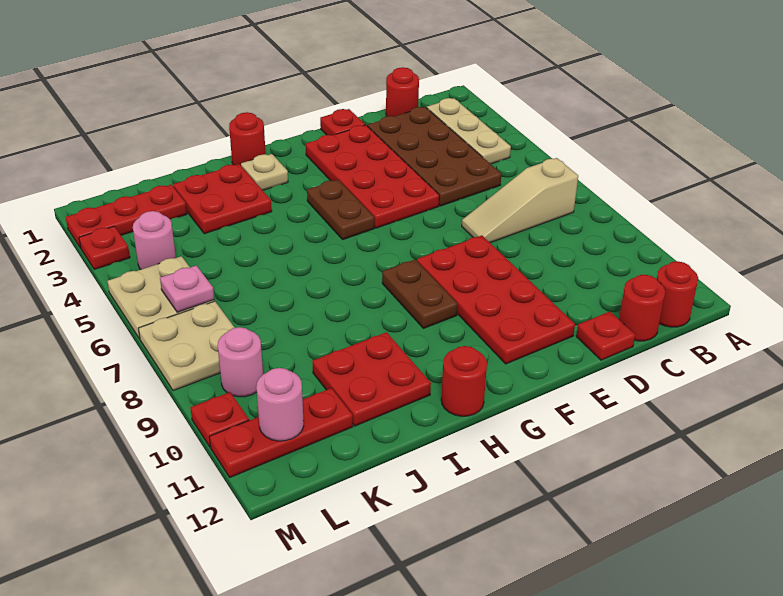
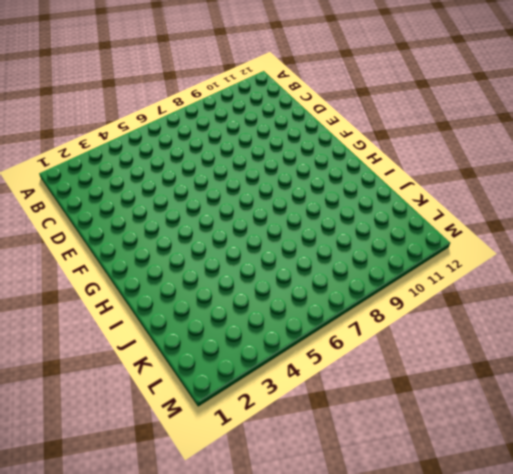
none -> tan 1x3 plate [427,98,511,164]
none -> tan 1x3 slope [462,158,578,243]
none -> red 1x1 round brick [657,261,698,327]

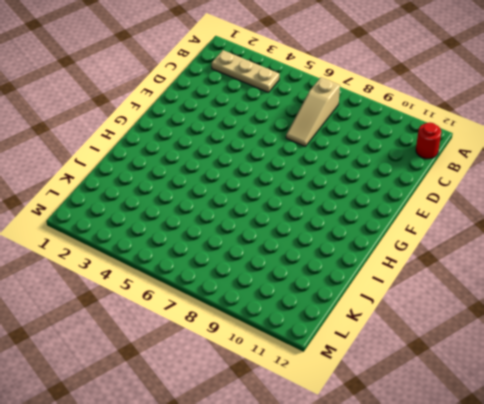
none -> red 1x1 round brick [386,67,419,117]
none -> brown 2x4 plate [367,107,501,206]
none -> red 1x1 round brick [619,275,665,341]

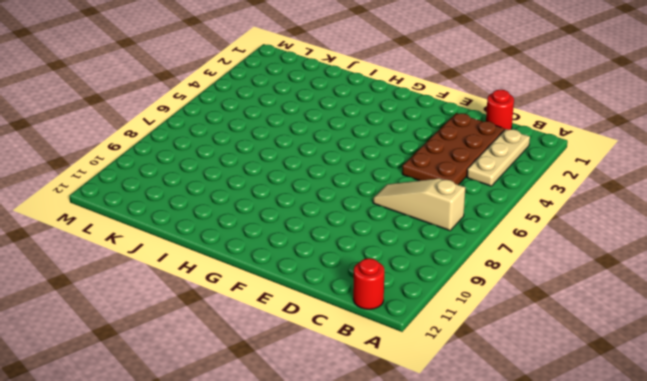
none -> red 1x1 round brick [619,275,665,341]
none -> red 1x1 plate [576,312,635,360]
none -> red 1x1 plate [320,109,365,135]

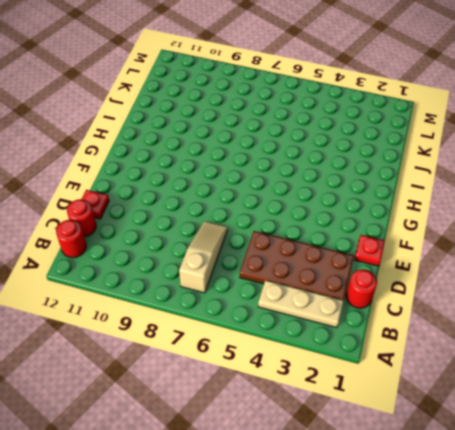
none -> red 2x4 plate [306,125,439,228]
none -> red 2x4 plate [417,236,575,364]
none -> brown 1x2 plate [307,180,374,240]

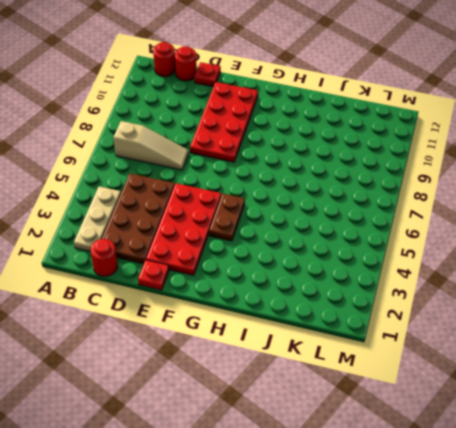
none -> brown 1x2 plate [382,260,458,328]
none -> red 1x1 round brick [229,112,266,165]
none -> tan 1x1 plate [241,154,288,190]

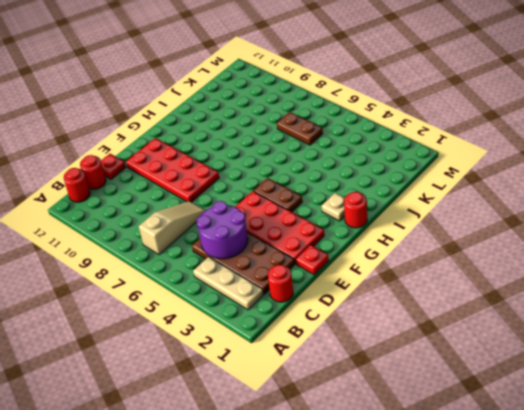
purple 2x2 round brick [197,201,248,259] -> none
brown 1x2 plate [277,112,323,145] -> brown 1x2 plate moved to [382,260,458,328]
none -> red 1x1 round brick [441,346,487,416]
none -> red 2x2 plate [173,164,272,234]
none -> red 2x2 plate [312,332,431,426]

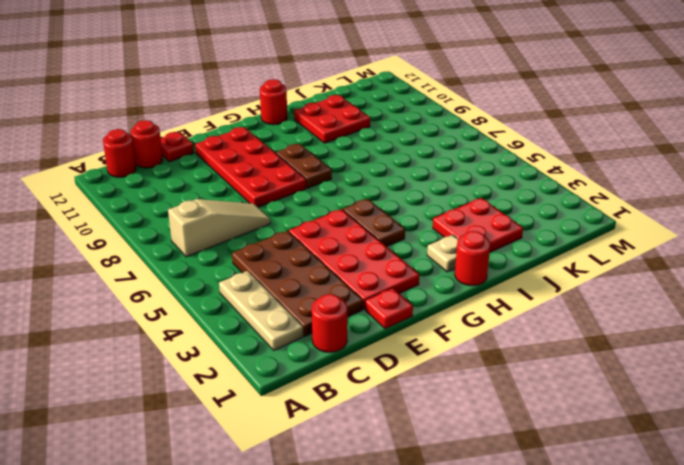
none -> red 1x3 plate [66,185,187,248]
none -> red 1x3 plate [209,388,353,477]
none -> pink 1x1 round brick [133,211,176,269]

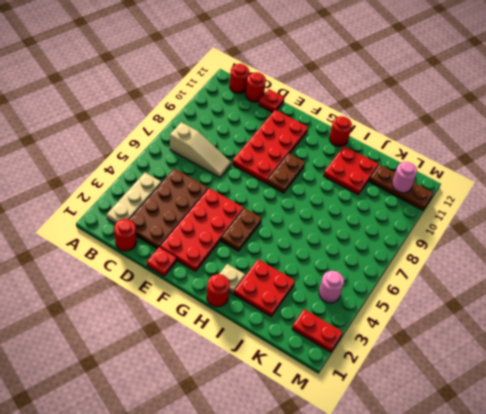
brown 1x3 plate [369,164,433,210] -> red 1x3 plate [209,388,353,477]
red 1x2 plate [292,309,343,352] -> red 1x3 plate [66,185,187,248]
none -> tan 2x2 plate [107,256,214,339]
none -> tan 2x2 plate [138,301,235,391]
none -> pink 1x1 round brick [218,327,263,397]

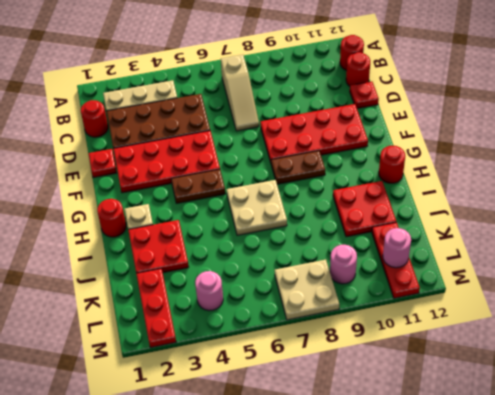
tan 2x2 plate [227,180,287,235] -> tan 2x2 plate moved to [107,256,214,339]
none -> red 1x1 plate [79,226,130,269]
none -> red 1x1 plate [190,392,249,447]
none -> pink 1x1 plate [160,265,214,312]

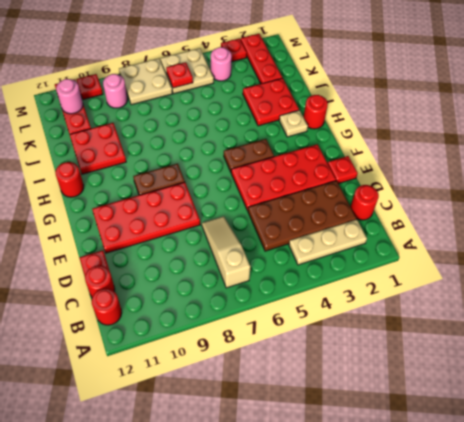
red 1x1 plate [166,62,193,88] -> pink 1x1 plate [160,265,214,312]

